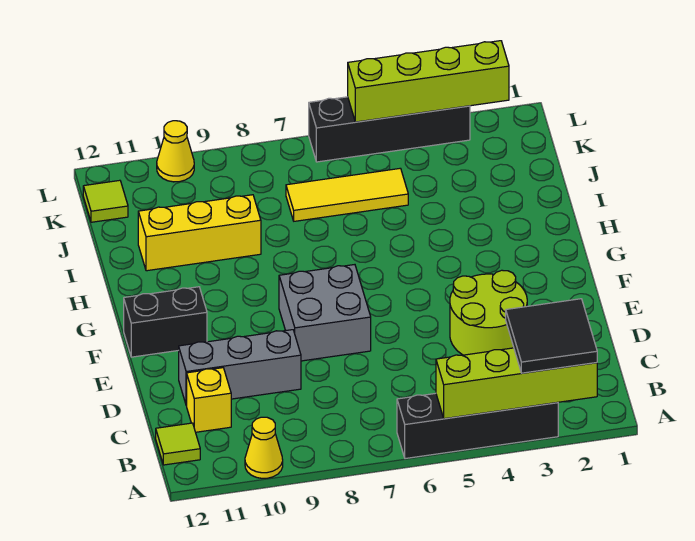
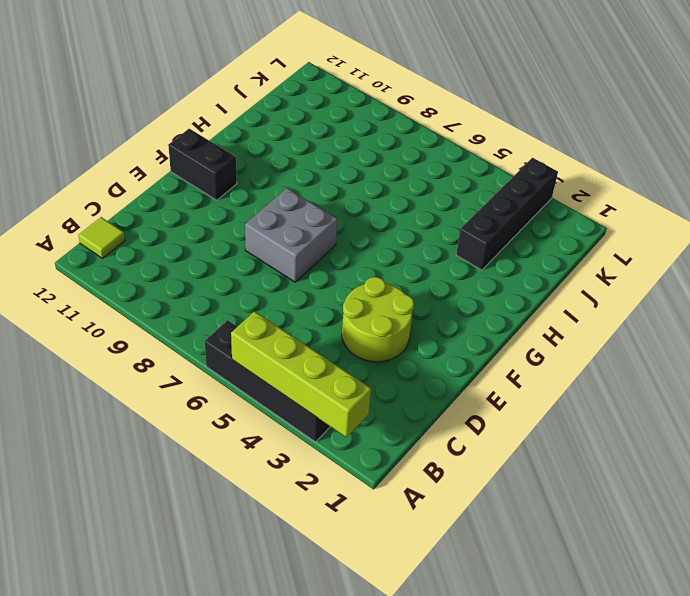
black 1x4 brick [456,158,558,270] -> black 1x4 brick turned to [309,97,470,162]
none -> yellow 1x1 cone [245,417,283,478]
none -> yellow 1x1 brick [187,368,231,432]
none -> grey 1x3 brick [179,330,301,406]

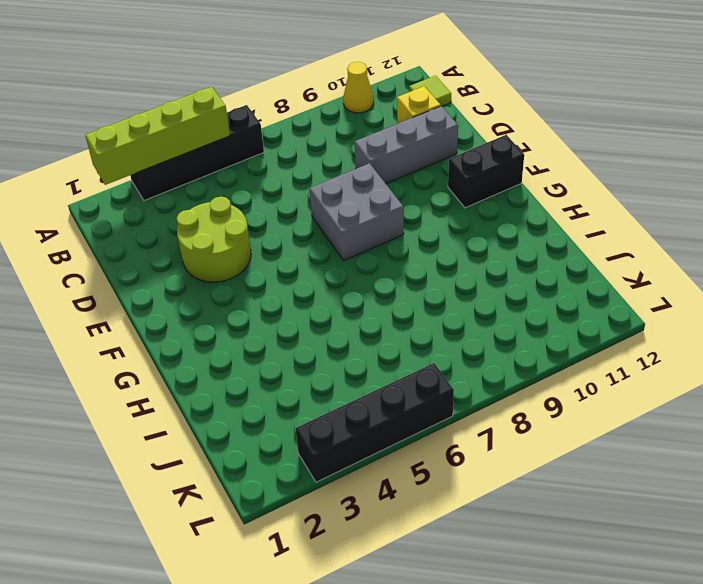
none -> yellow 1x3 brick [138,195,261,271]
none -> yellow 1x3 tile [286,168,408,221]
none -> lime 1x1 tile [83,180,128,222]

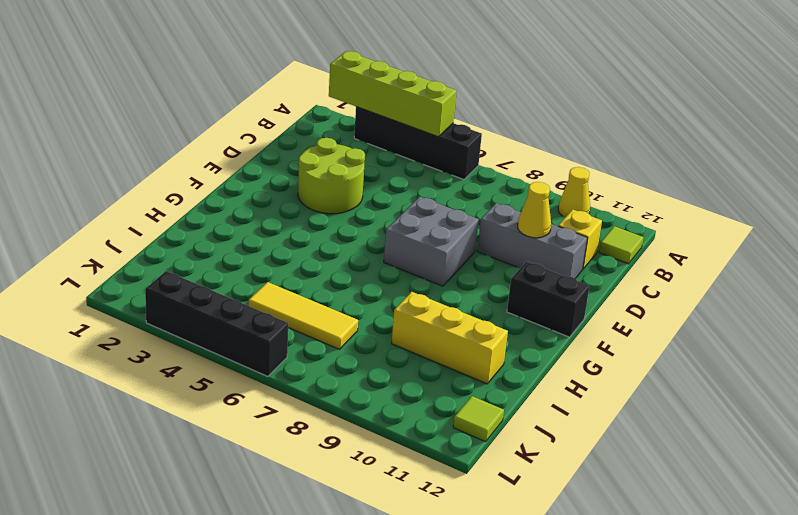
yellow 1x1 cone [518,182,551,238] -> yellow 1x1 cone moved to [157,121,194,182]
none -> lime 1x4 brick [348,41,509,122]
none -> black 2x2 tile [506,299,597,373]

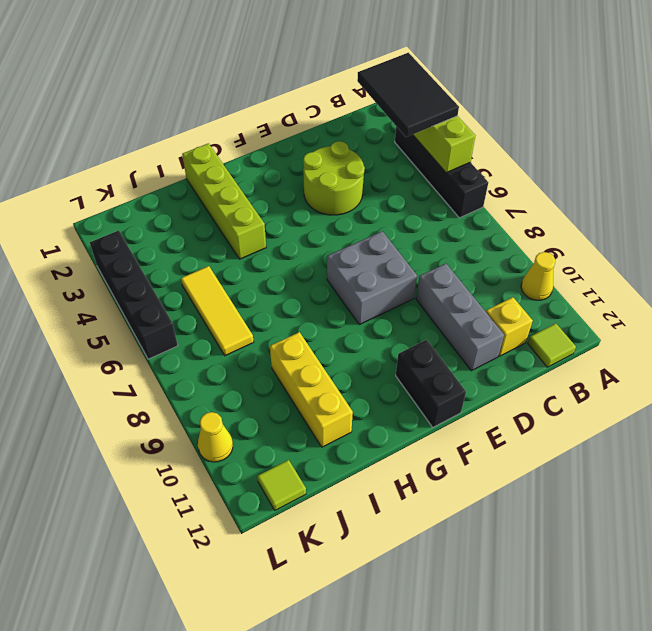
black 2x3 tile [357,53,459,137] -> black 2x2 tile [506,299,597,373]
lime 1x4 brick [182,143,266,259] -> lime 1x4 brick moved to [348,41,509,122]

